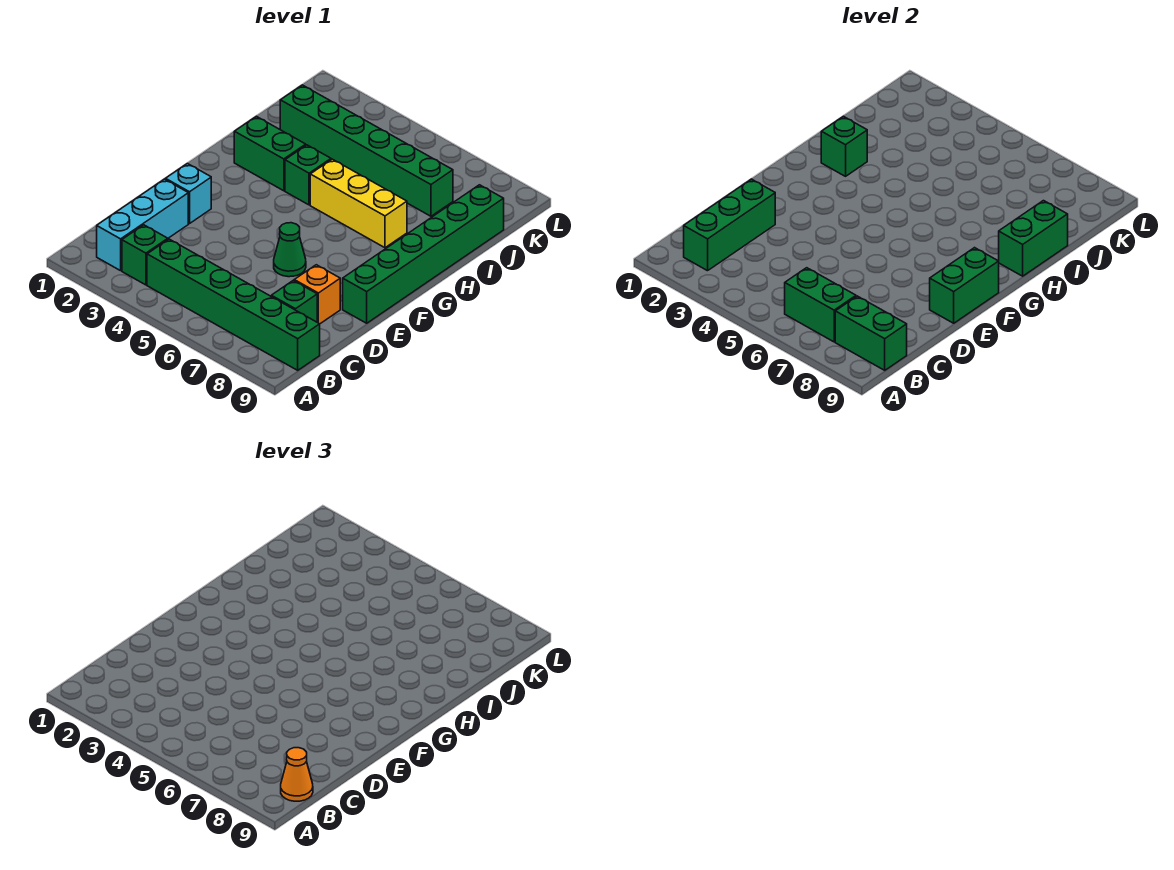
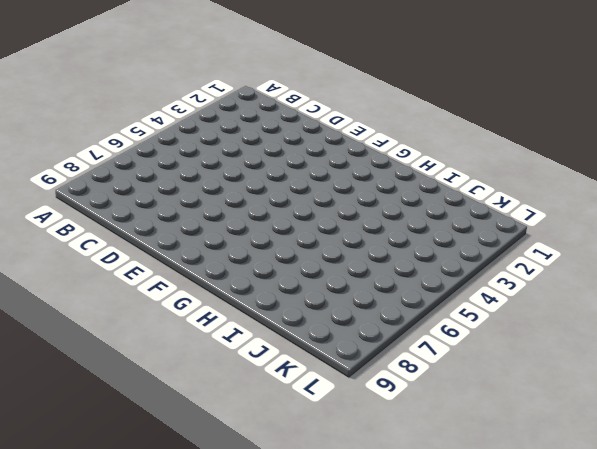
none -> cyan 1x3 brick [97,179,188,271]
none -> green 1x1 brick [122,225,168,285]
none -> green 1x6 brick [147,239,320,370]

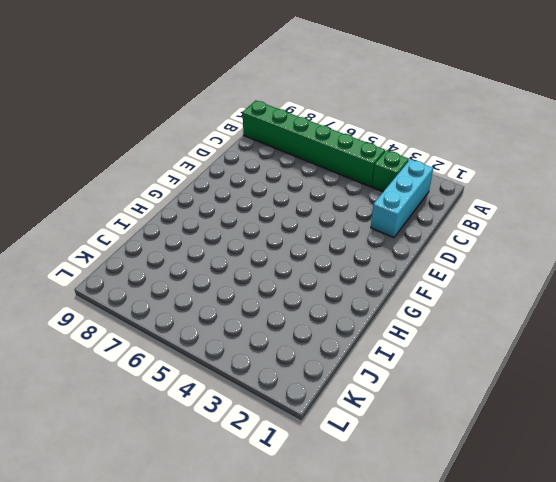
none -> green 1x1 brick [271,280,317,322]
none -> orange 1x1 brick [294,265,340,324]
none -> cyan 1x1 brick [165,164,211,224]

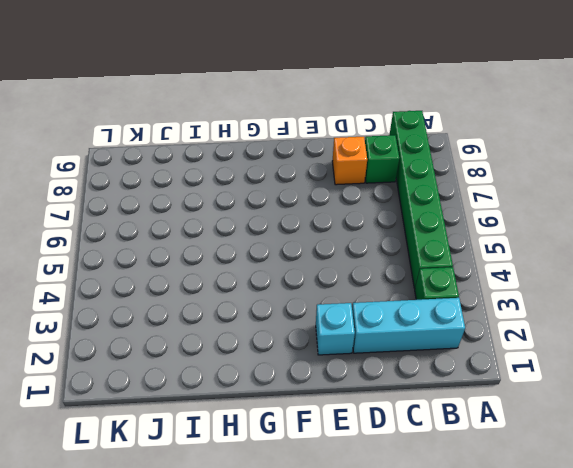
none -> green 1x1 cone [274,223,306,277]
none -> green 1x6 brick [343,185,504,323]
none -> green 1x2 brick [234,116,306,191]

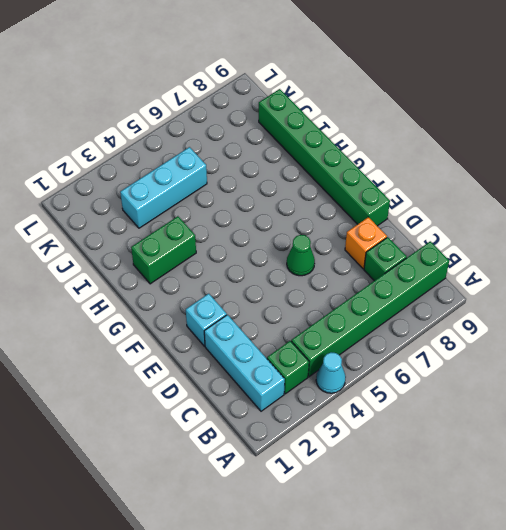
cyan 1x1 cone [316,352,346,393] -> none
cyan 1x3 brick [120,147,207,228] -> green 1x6 brick [280,85,453,216]
none -> green 1x1 brick [285,145,331,205]
none -> yellow 1x3 brick [310,159,407,248]
none -> green 1x3 brick [684,179,775,271]

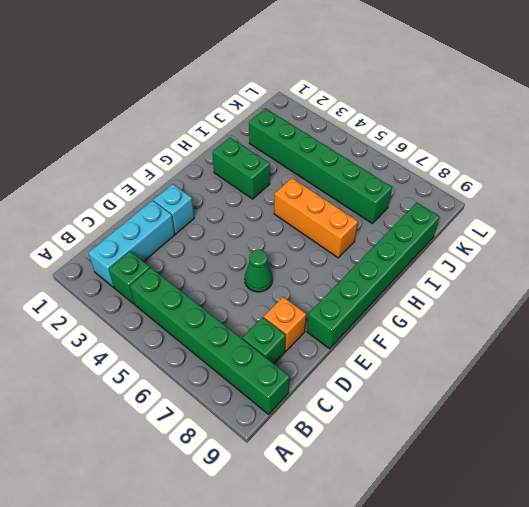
orange 1x3 brick [274,178,358,258] -> yellow 1x3 brick [310,159,407,248]
none -> green 1x1 brick [285,145,331,205]
none -> green 1x3 brick [684,179,775,271]
none -> green 1x2 brick [785,268,856,342]

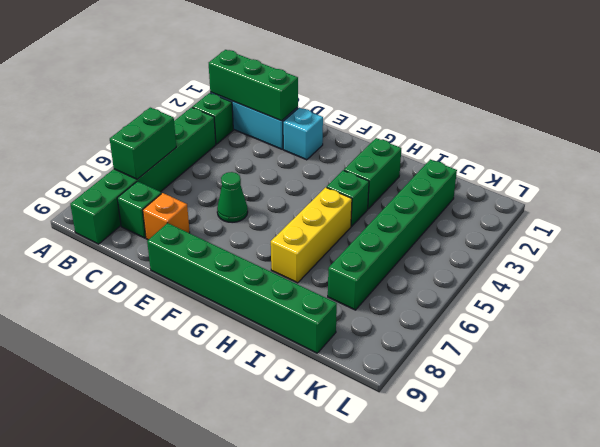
none -> green 1x2 brick [835,296,907,370]
none -> green 1x2 brick [930,248,999,323]
none -> green 1x1 brick [821,116,867,176]

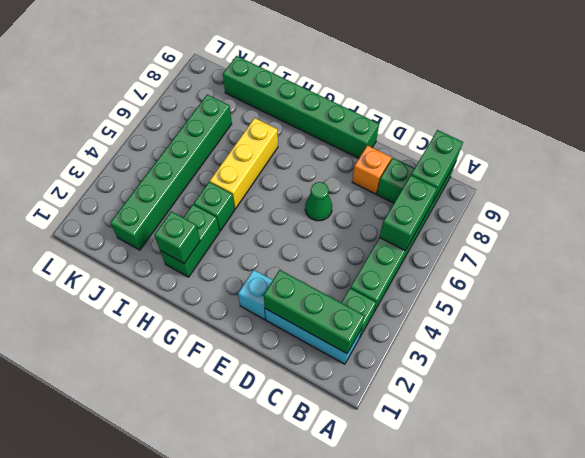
none -> green 1x2 brick [930,248,999,323]
none -> green 1x2 brick [999,201,1068,276]
none -> orange 1x1 cone [281,748,313,801]

